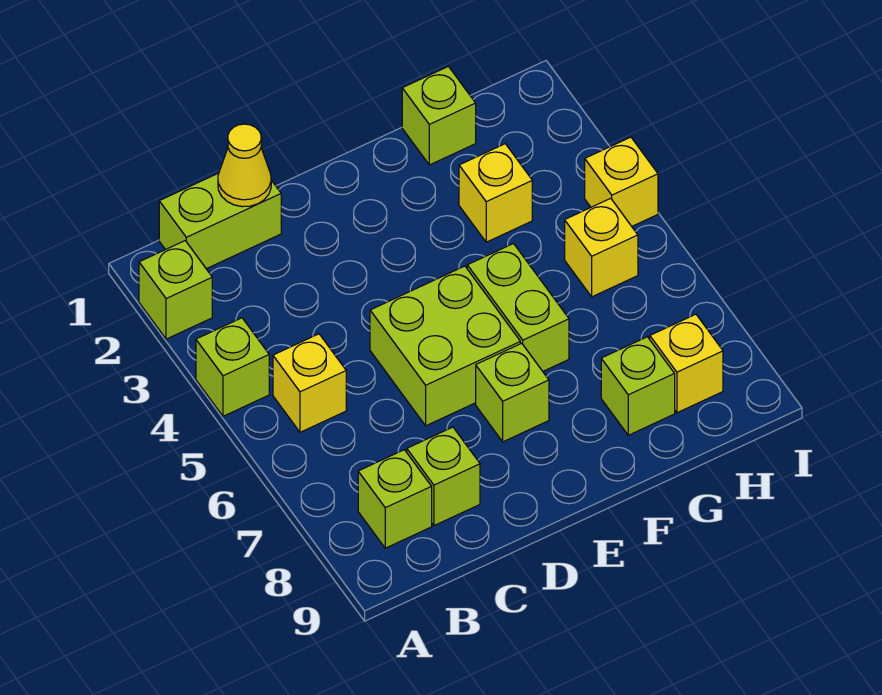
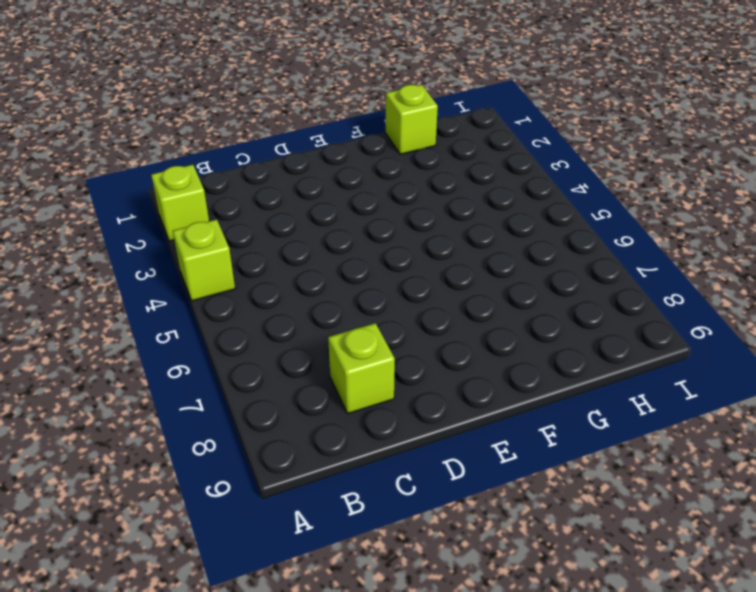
none -> lime 1x2 brick [159,173,281,269]
none -> yellow 1x1 brick [273,334,346,432]
none -> lime 1x1 brick [358,450,432,548]

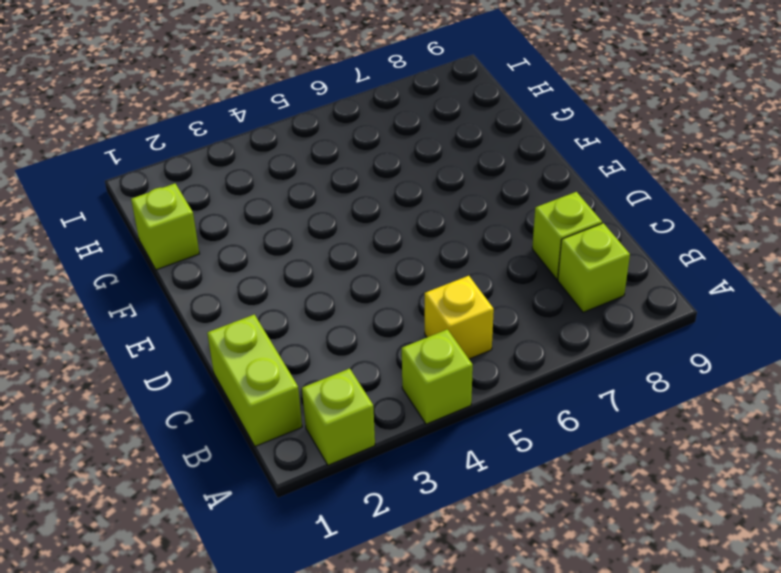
none -> lime 2x2 brick [370,266,520,426]
none -> lime 1x1 brick [476,343,549,442]
none -> lime 1x2 brick [467,244,569,371]

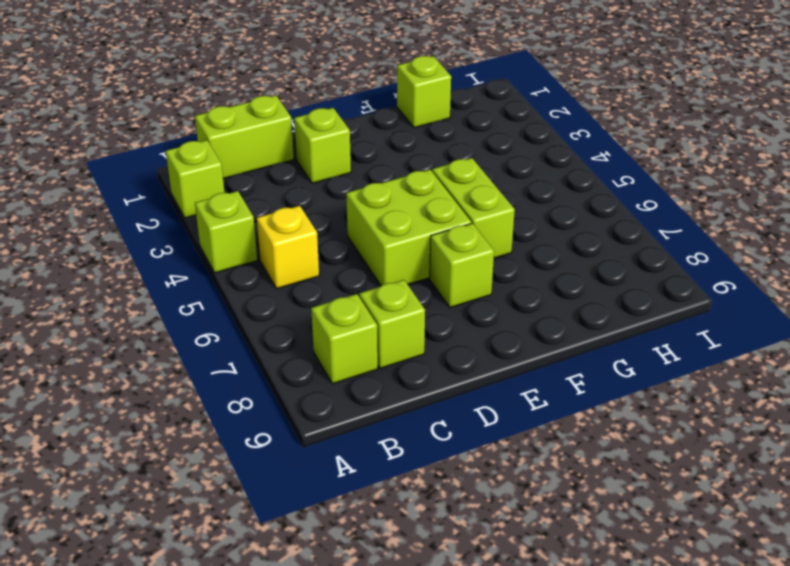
lime 1x1 brick [294,108,351,183] -> lime 1x1 brick moved to [601,337,675,435]
none -> yellow 1x1 brick [459,144,532,242]
none -> yellow 1x1 brick [565,198,638,297]
none -> yellow 1x1 brick [650,314,723,413]

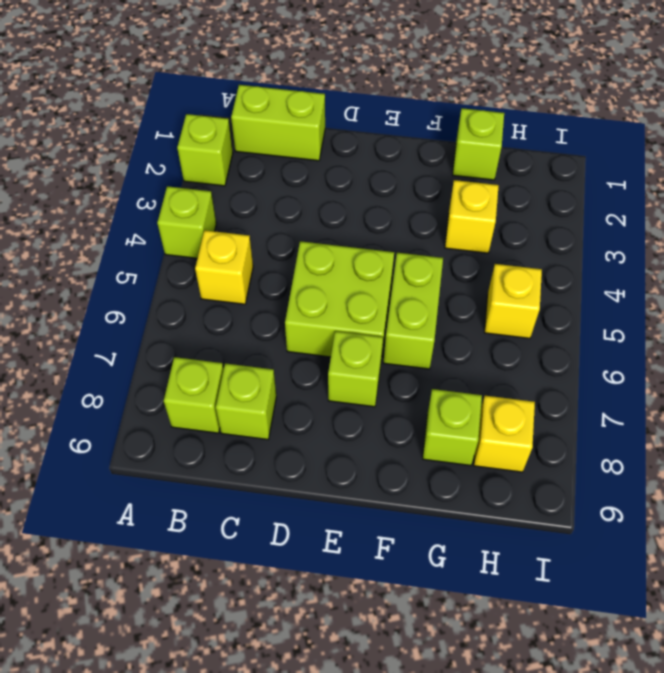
none -> yellow 1x1 brick [585,137,658,226]
none -> yellow 1x1 cone [218,124,271,207]

